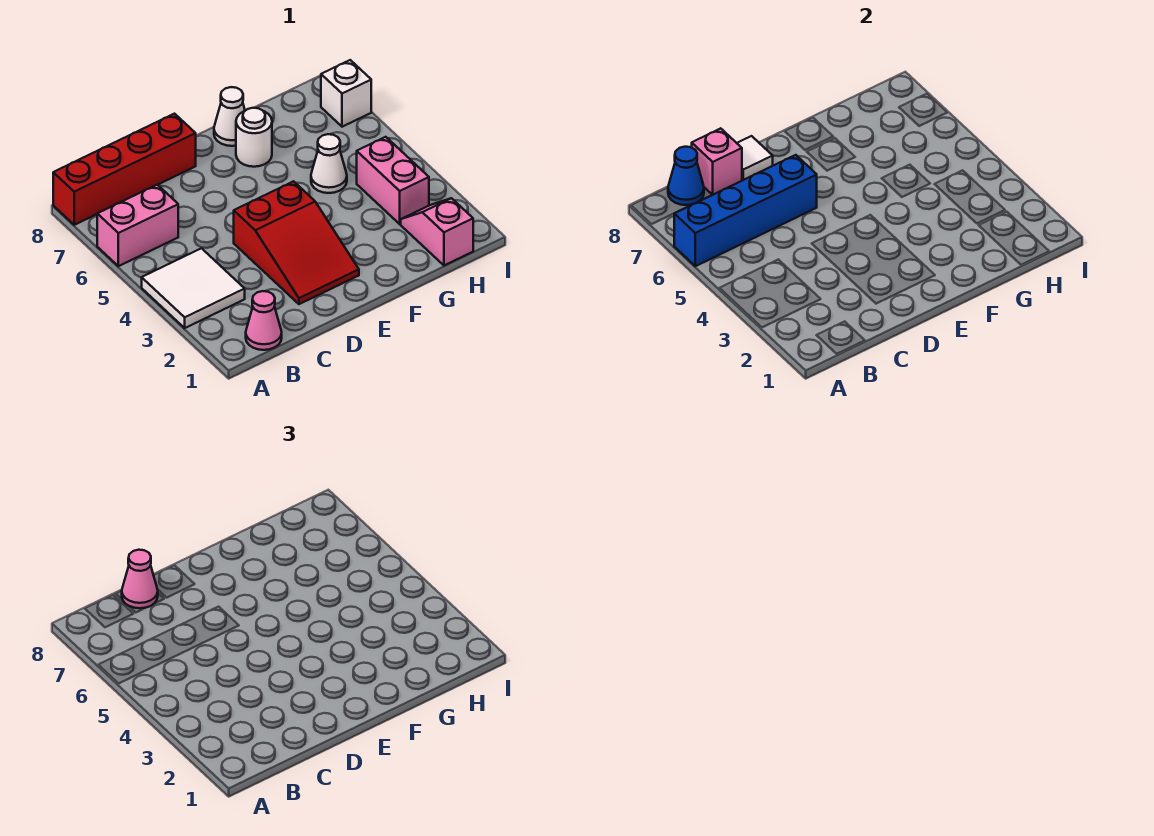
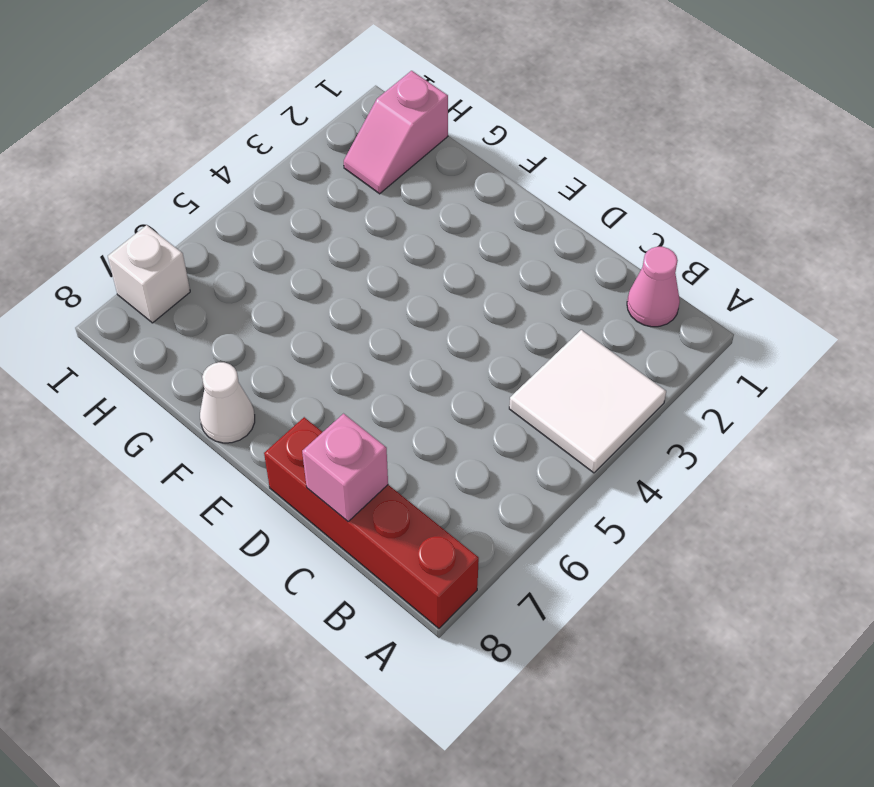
none -> pink 1x2 brick [97,185,178,266]
none -> red 2x3 slope [234,181,359,304]
none -> white 1x1 round brick [236,108,272,167]

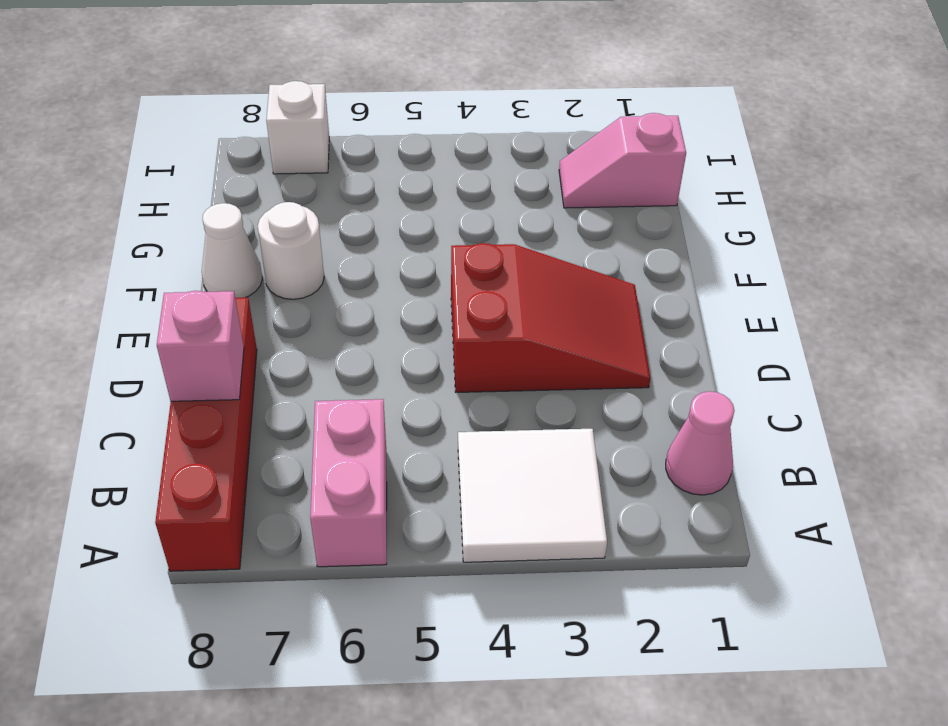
none -> white 1x1 cone [311,134,347,193]
none -> pink 1x2 brick [357,137,429,224]
none -> blue 1x4 brick [674,155,817,266]

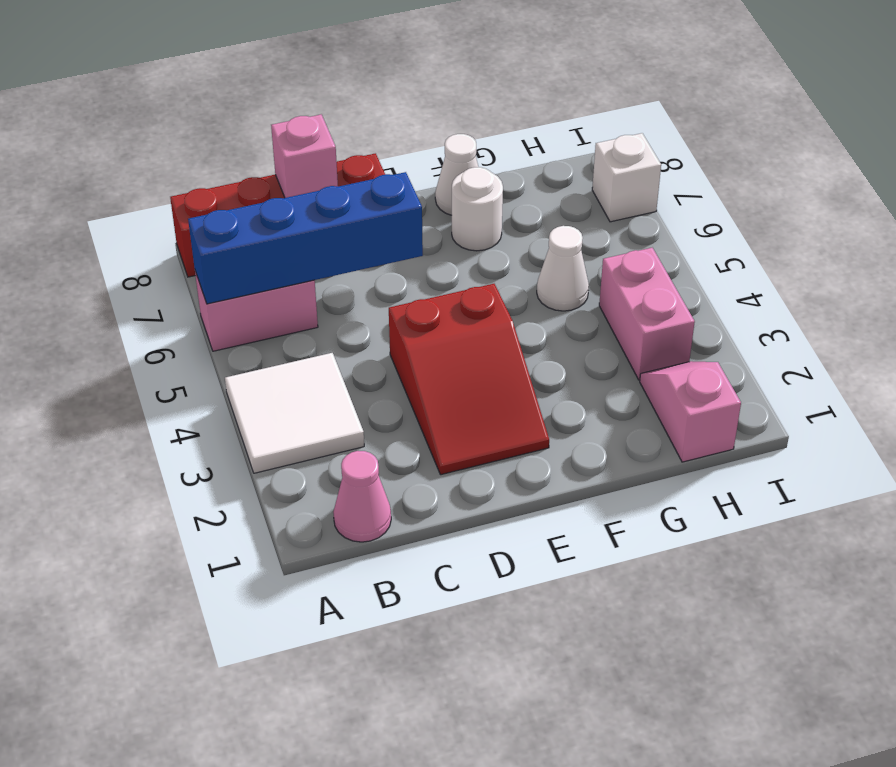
none -> blue 1x1 cone [668,147,704,205]
none -> white 1x1 tile [737,136,773,180]
none -> pink 1x1 cone [122,550,158,608]

